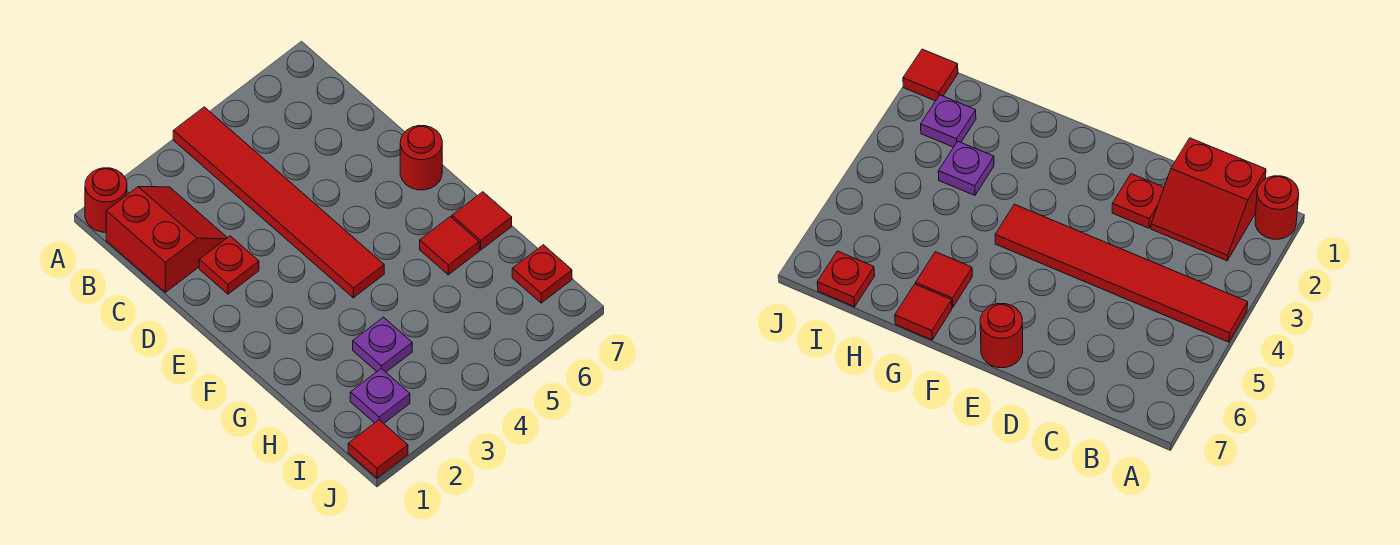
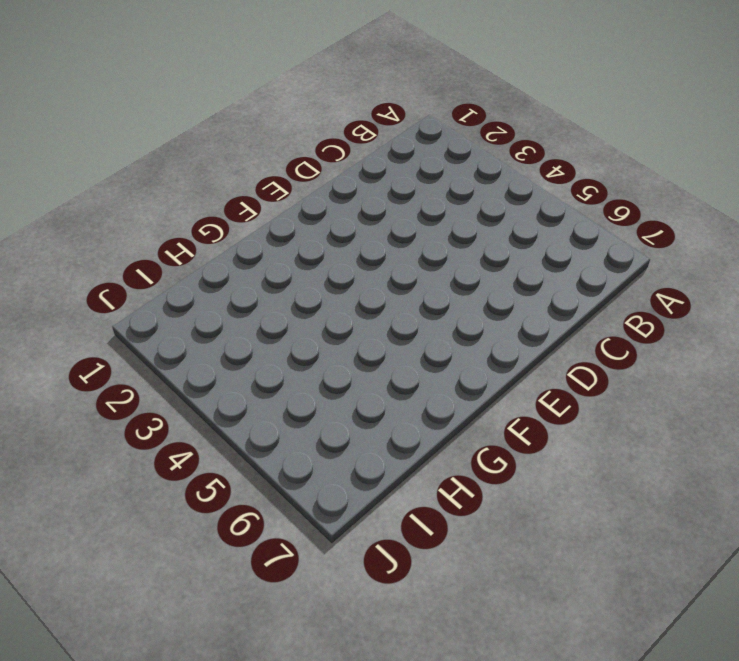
none -> red 1x1 round brick [85,168,127,232]
none -> red 1x6 tile [173,107,384,298]

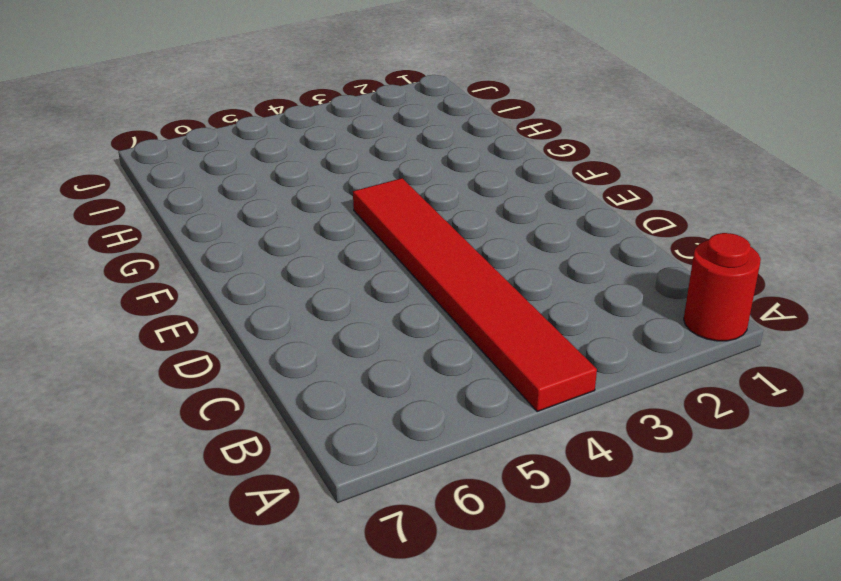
none -> red 2x2 slope [106,187,227,292]
none -> red 1x1 plate [199,236,259,294]

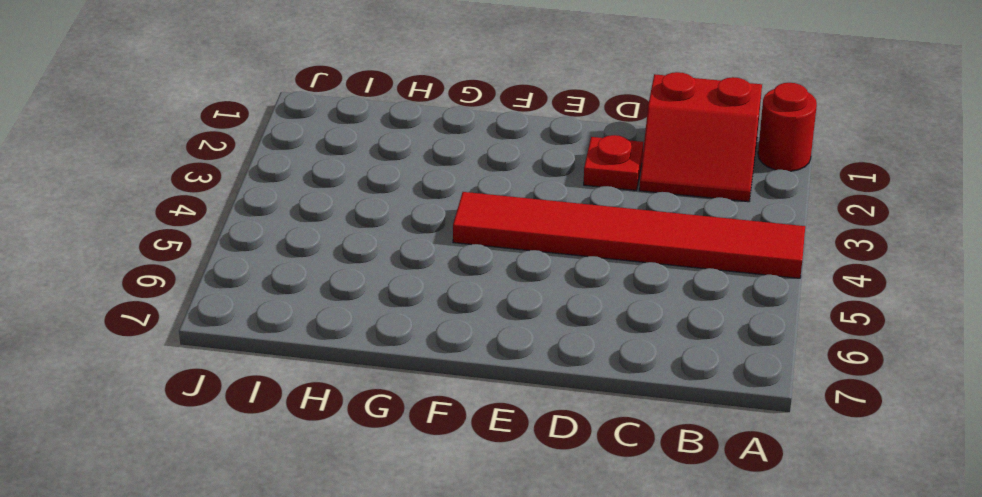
none -> red 1x1 round brick [400,126,442,190]
none -> red 1x1 tile [420,217,479,275]

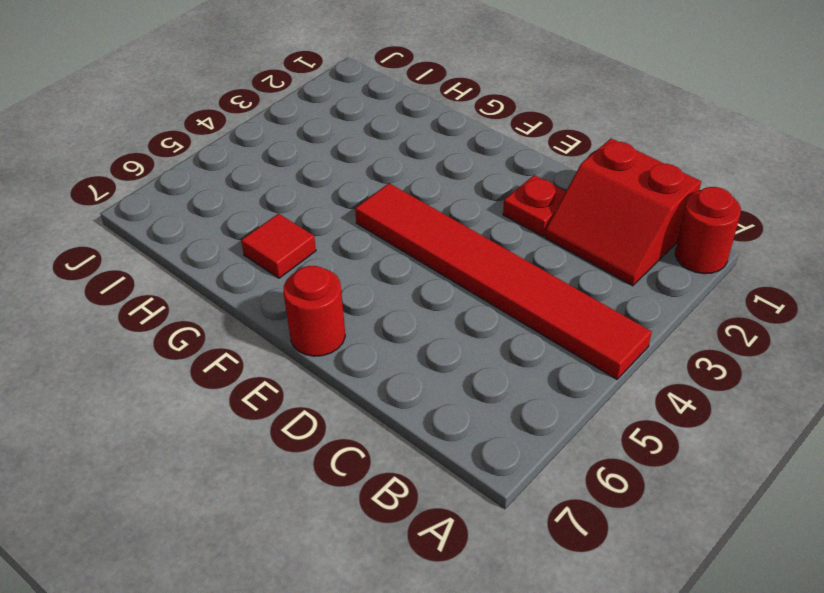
none -> red 1x1 tile [452,192,512,250]
none -> purple 1x1 plate [353,317,412,372]

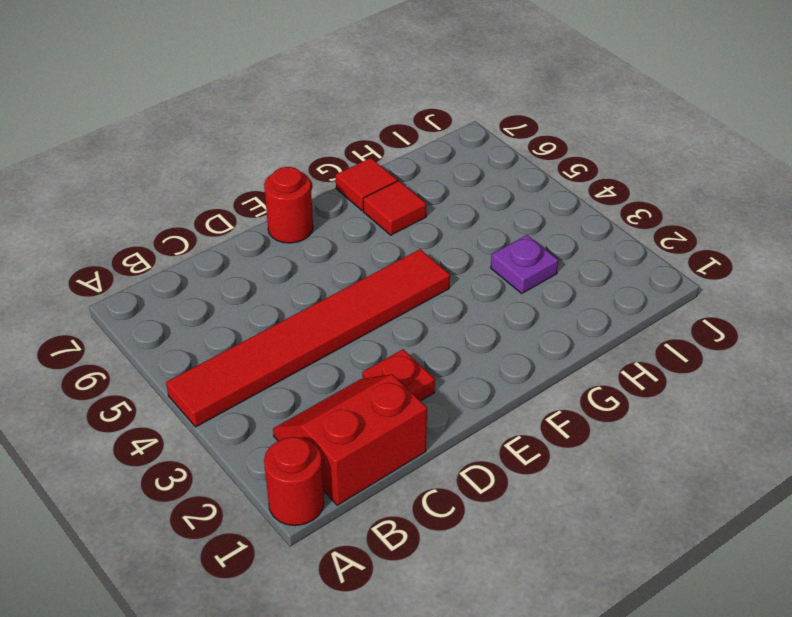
none -> purple 1x1 plate [350,369,410,423]
none -> red 1x1 plate [512,245,572,303]

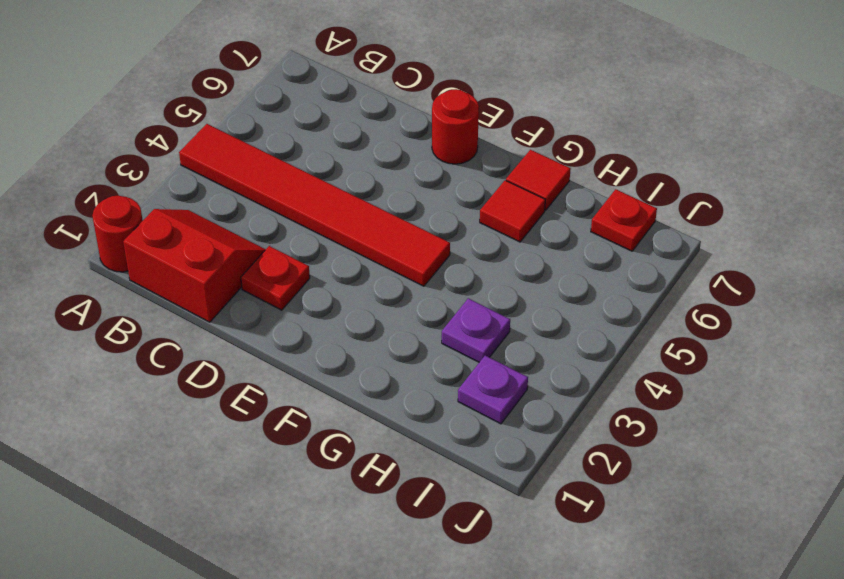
none -> red 1x1 tile [348,420,408,478]

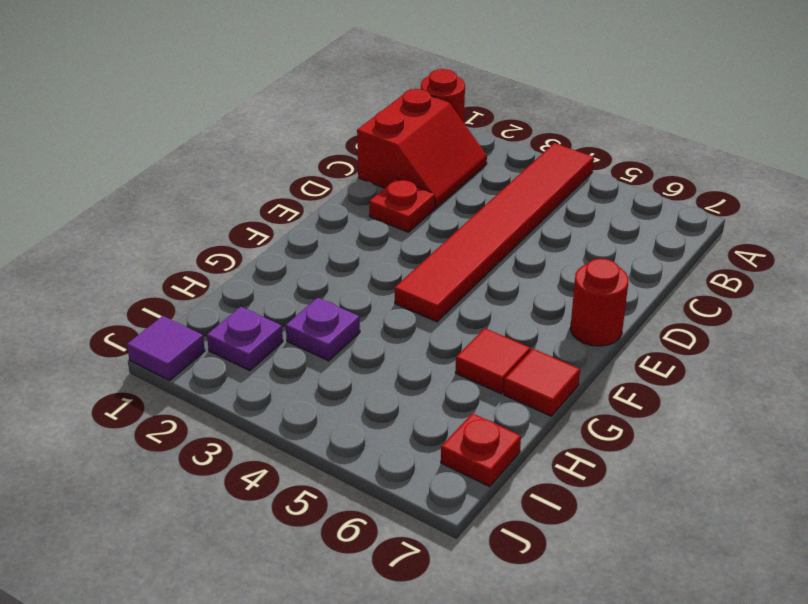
purple 1x1 tile [127,316,205,380] -> red 1x1 tile [348,420,408,478]

